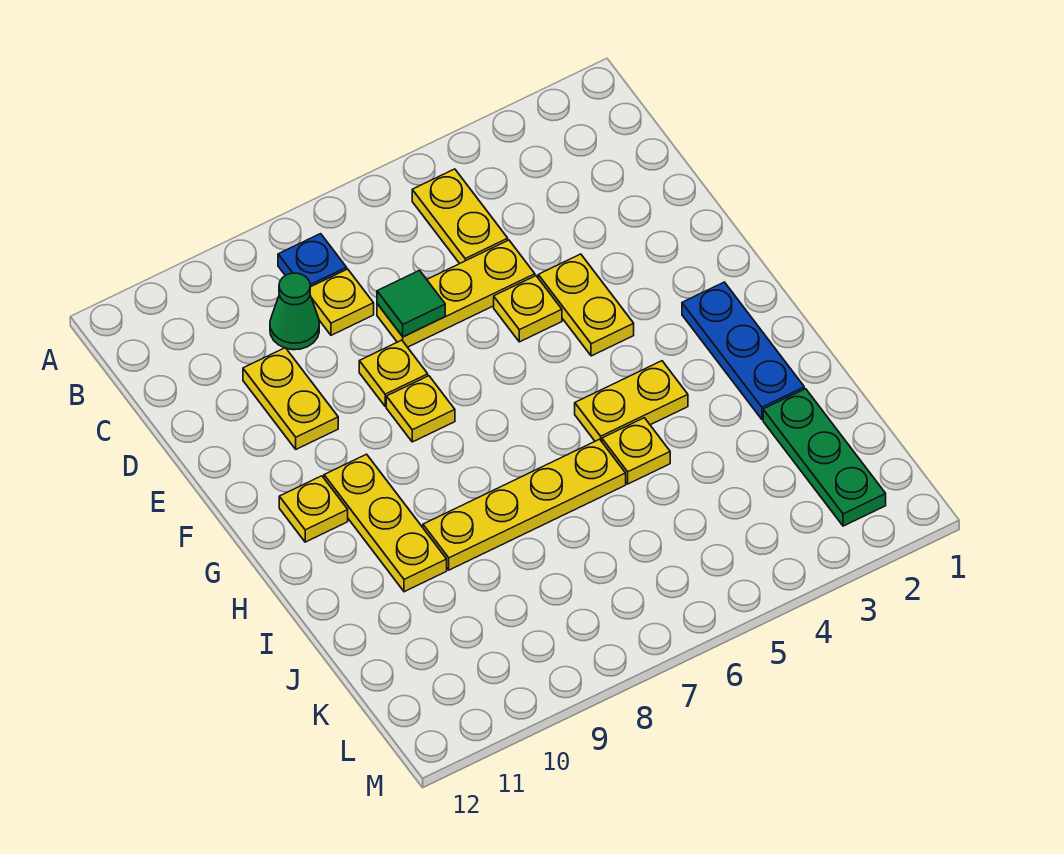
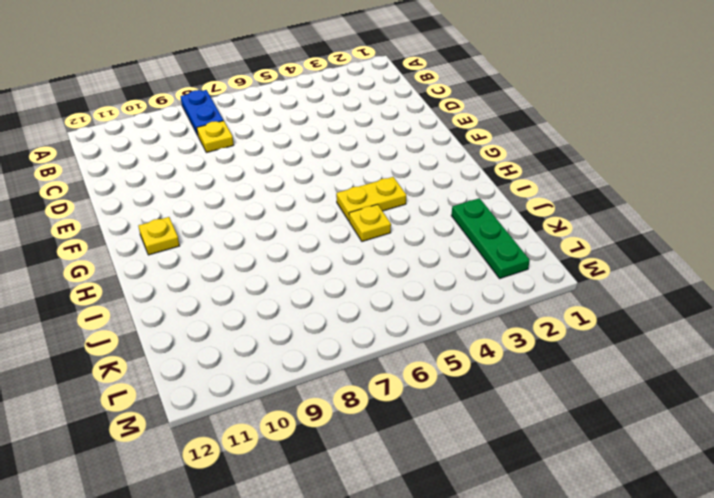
blue 1x2 plate [180,90,223,135] -> blue 1x1 plate [278,234,347,287]
none -> yellow 1x2 plate [412,169,508,264]
none -> green 1x1 cone [270,273,319,350]
none -> yellow 1x3 plate [377,240,535,347]

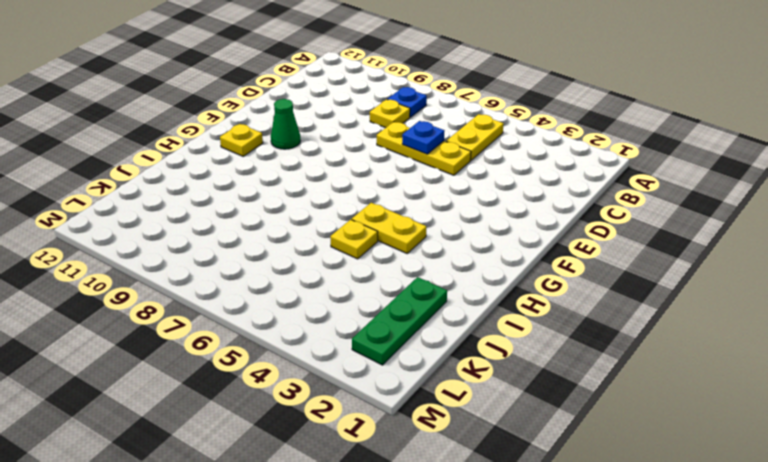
blue 1x1 plate [402,121,444,154] -> none
green 1x1 cone [271,99,301,149] -> green 1x1 cone moved to [270,273,319,350]
none -> yellow 1x2 plate [243,348,338,449]
none -> yellow 1x2 plate [538,254,634,356]
none -> yellow 1x1 plate [494,276,562,342]

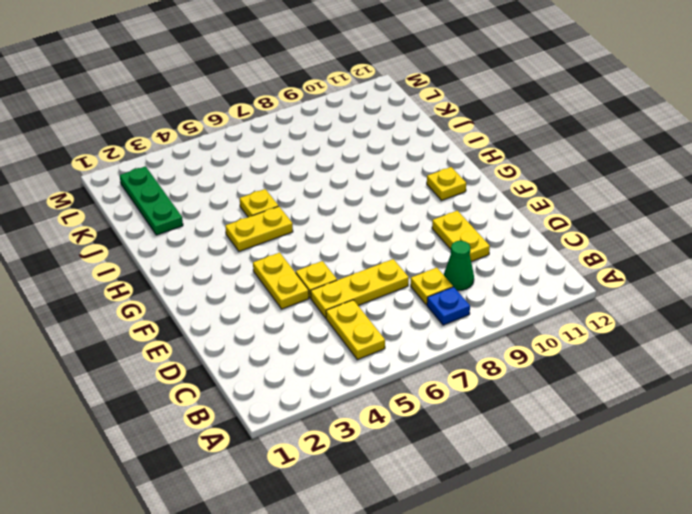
none -> yellow 1x1 plate [359,340,428,406]
none -> yellow 1x1 plate [386,376,455,442]
none -> blue 1x3 plate [682,282,804,419]

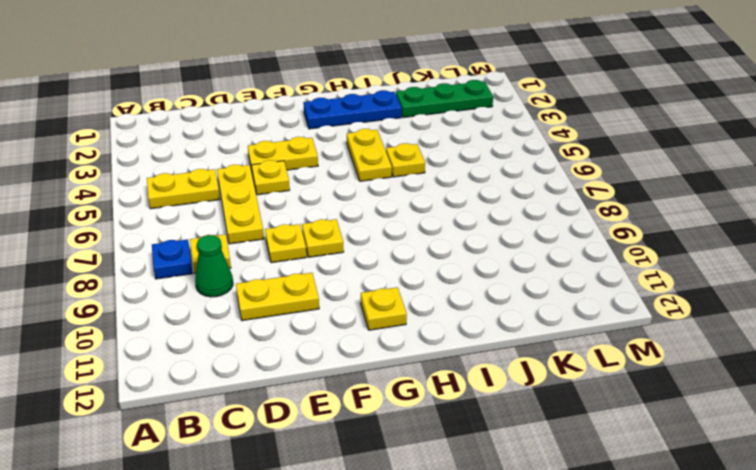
none -> yellow 1x3 plate [324,454,447,592]
none -> yellow 1x4 plate [423,439,626,570]
none -> green 1x1 tile [377,270,445,337]

